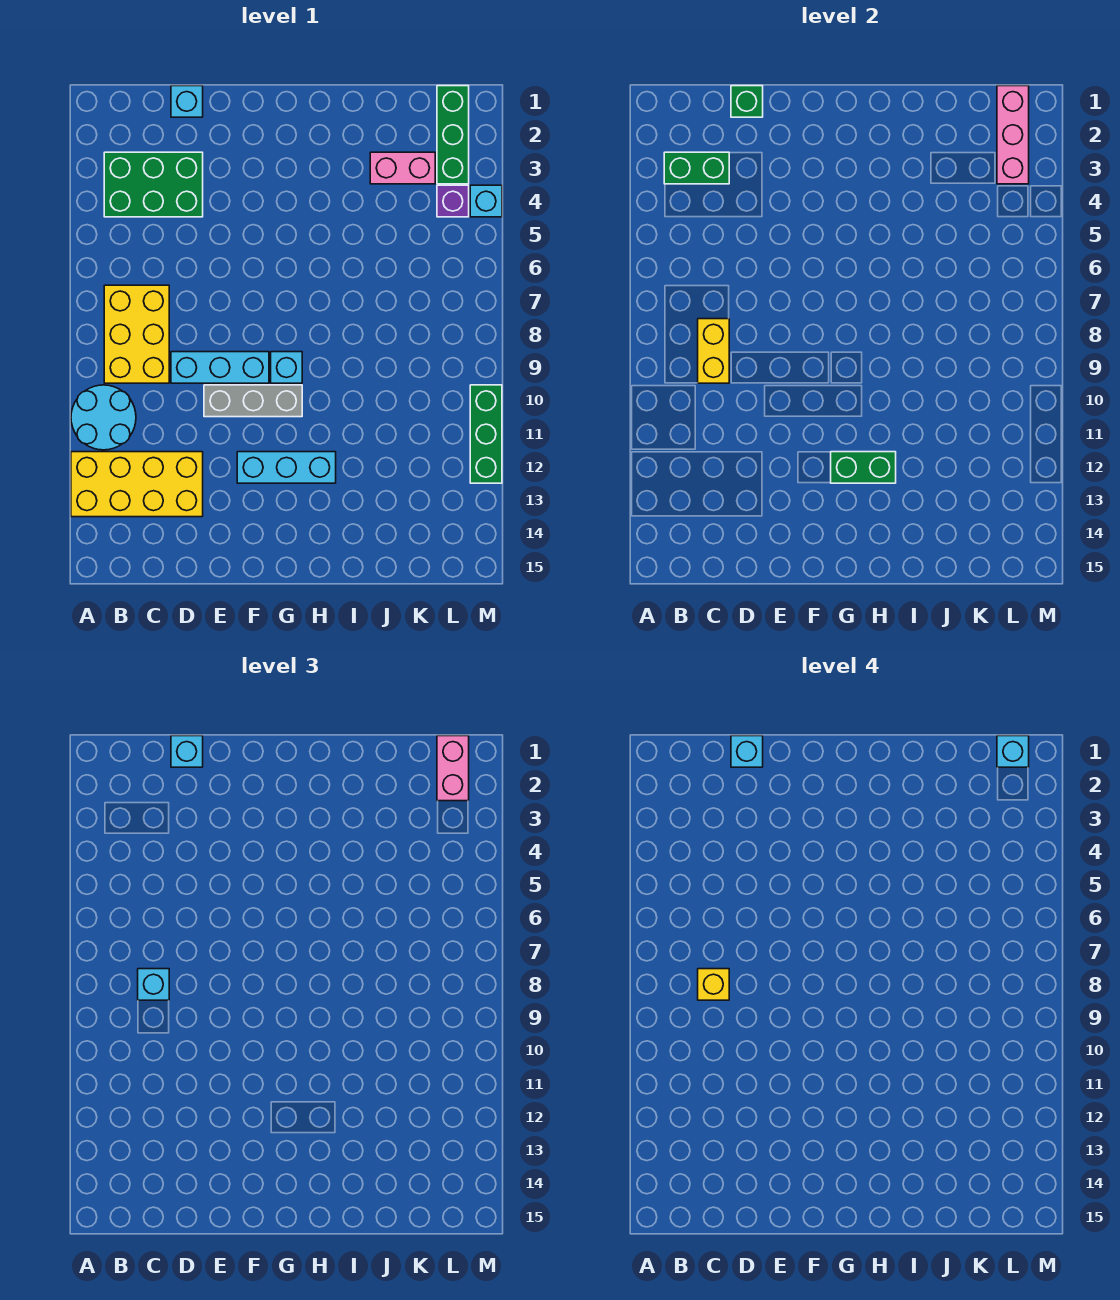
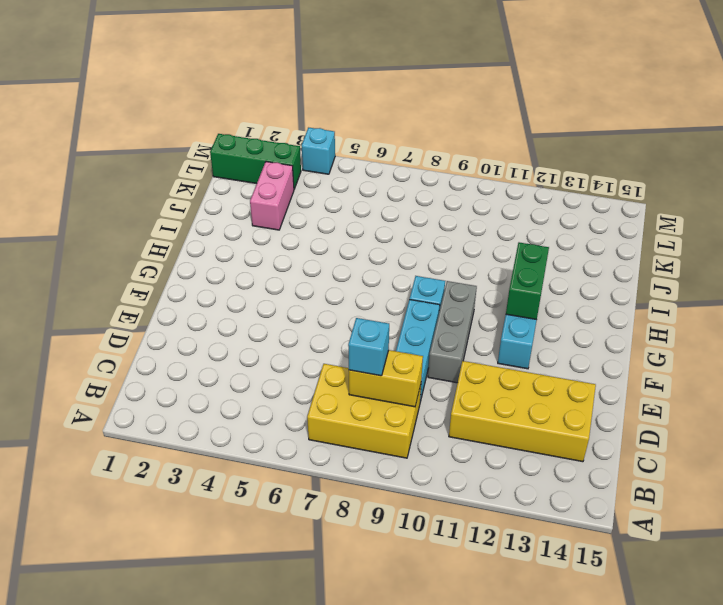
yellow 2x4 brick [449,361,596,462] -> yellow 2x4 brick turned to [71,452,203,517]
none -> cyan 2x2 round brick [71,385,136,450]
none -> green 2x3 brick [104,152,203,217]
none -> cyan 1x1 brick [171,86,203,117]

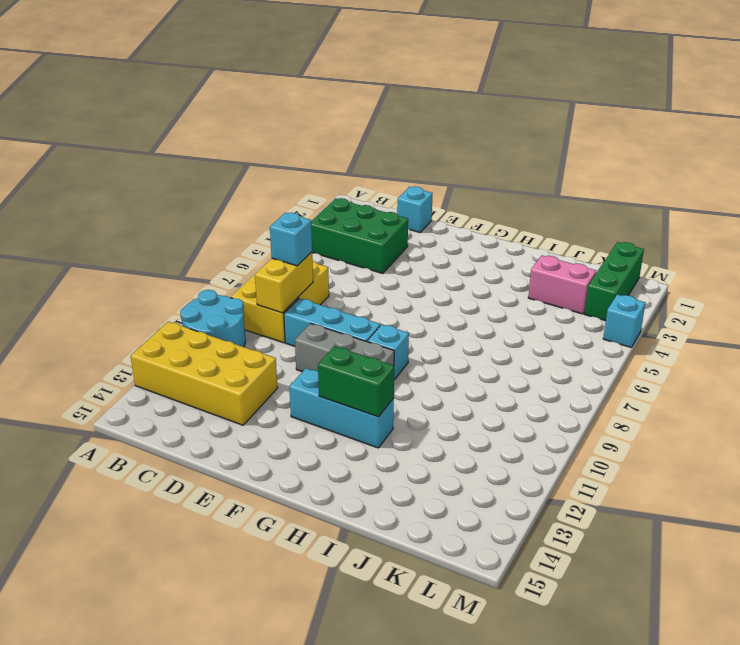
none -> purple 1x1 brick [437,185,469,217]
none -> green 1x3 brick [470,385,502,483]
none -> green 1x2 brick [664,152,729,184]

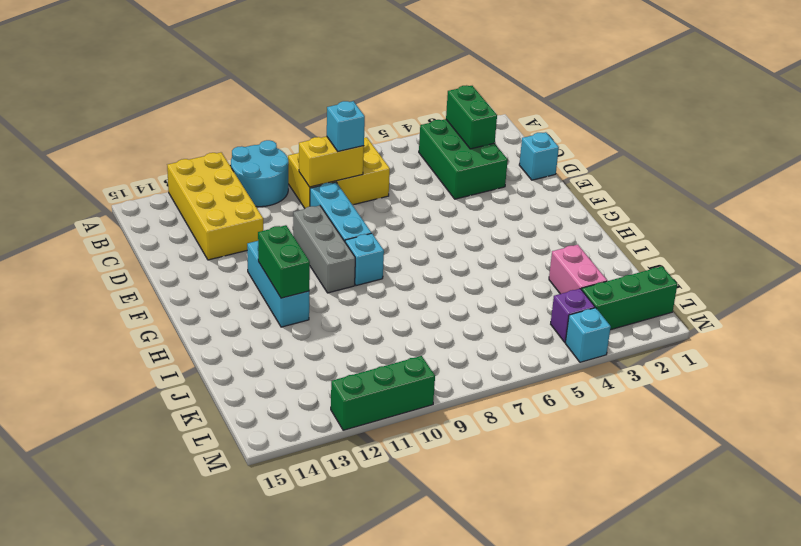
none -> green 1x1 brick [731,86,763,117]
none -> pink 1x3 brick [997,86,1029,184]
none -> cyan 1x1 brick [171,736,203,767]

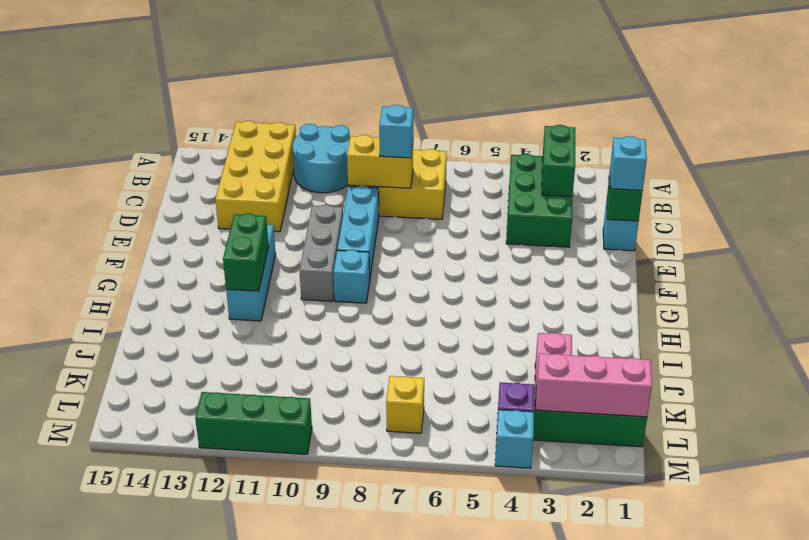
yellow 1x1 brick [386,376,424,433] -> yellow 1x1 brick moved to [698,969,729,1000]
none -> pink 1x2 brick [437,736,469,801]
none -> cyan 1x1 brick [731,736,763,767]
none -> cyan 1x1 brick [997,736,1029,767]

